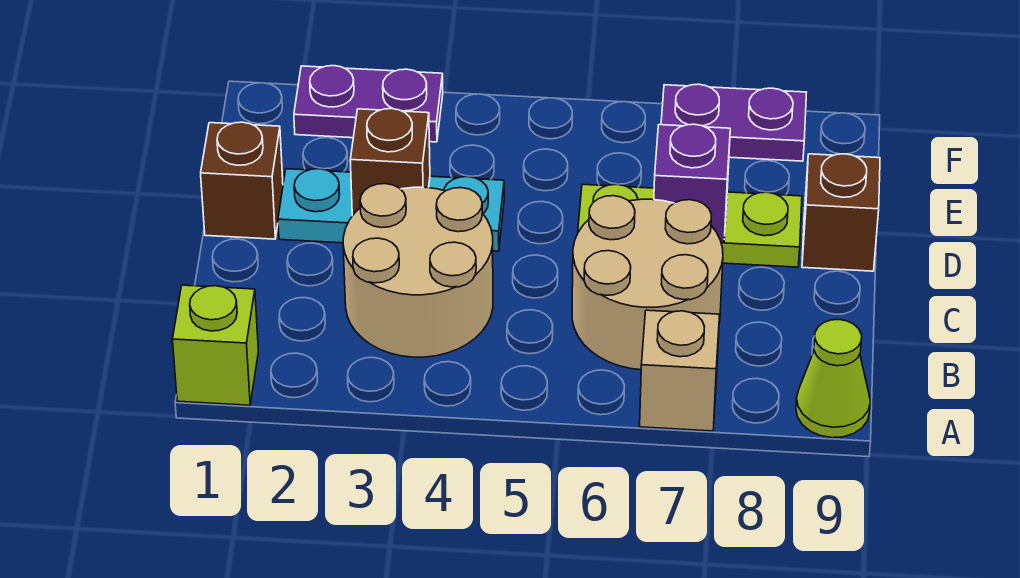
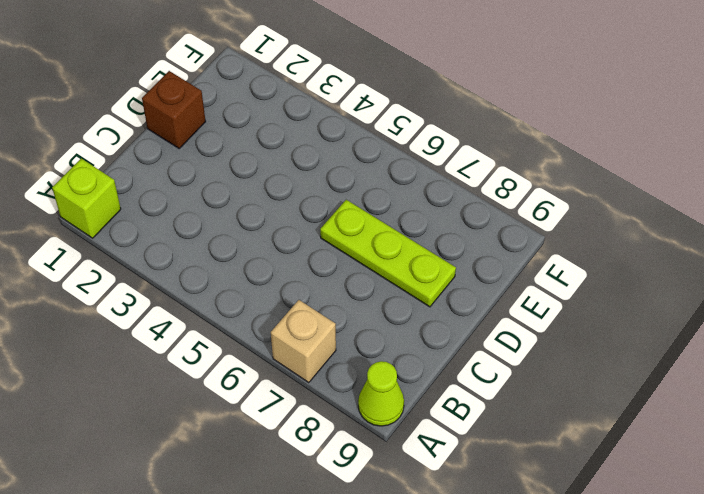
none -> tan 2x2 round brick [343,184,493,357]
none -> tan 2x2 round brick [572,196,723,370]
none -> cyan 1x3 plate [278,169,504,251]

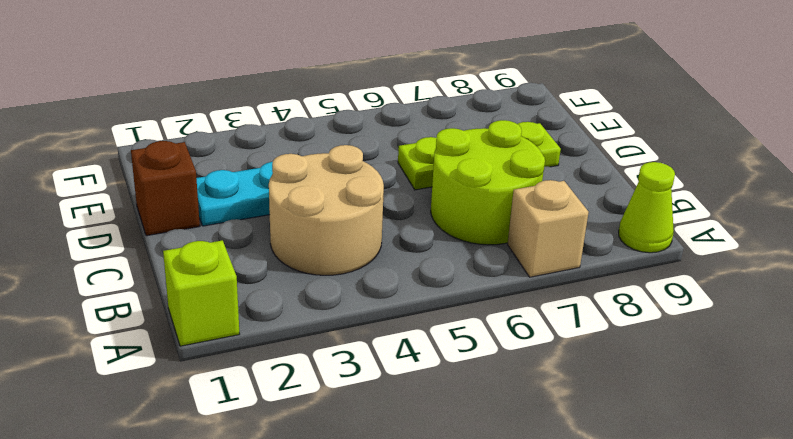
lime 2x2 round brick [431,120,545,245] -> tan 2x2 round brick [572,196,723,370]
none -> brown 1x1 brick [802,154,880,271]
none -> purple 1x2 plate [294,66,443,142]
none -> purple 1x2 plate [661,84,807,161]

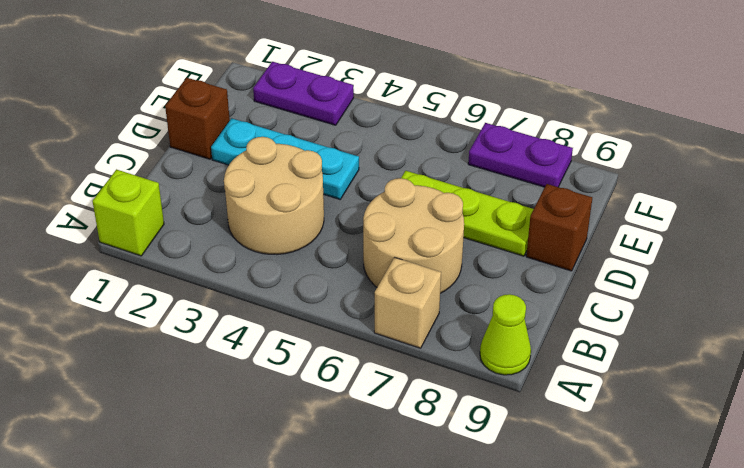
none -> brown 1x1 brick [350,109,430,216]
none -> purple 1x1 brick [654,124,730,242]

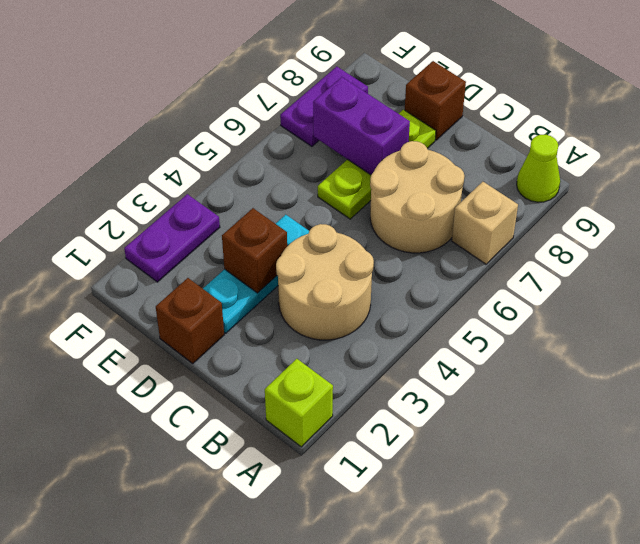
purple 1x2 brick [313,77,410,175] -> purple 1x1 brick [654,124,730,242]

